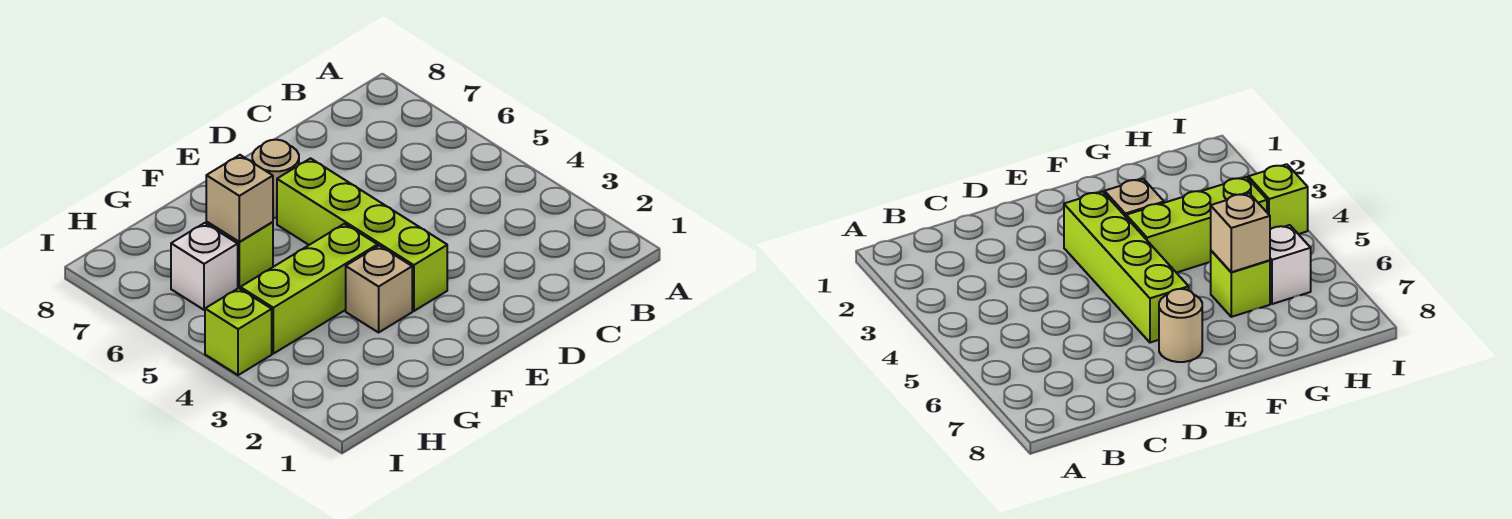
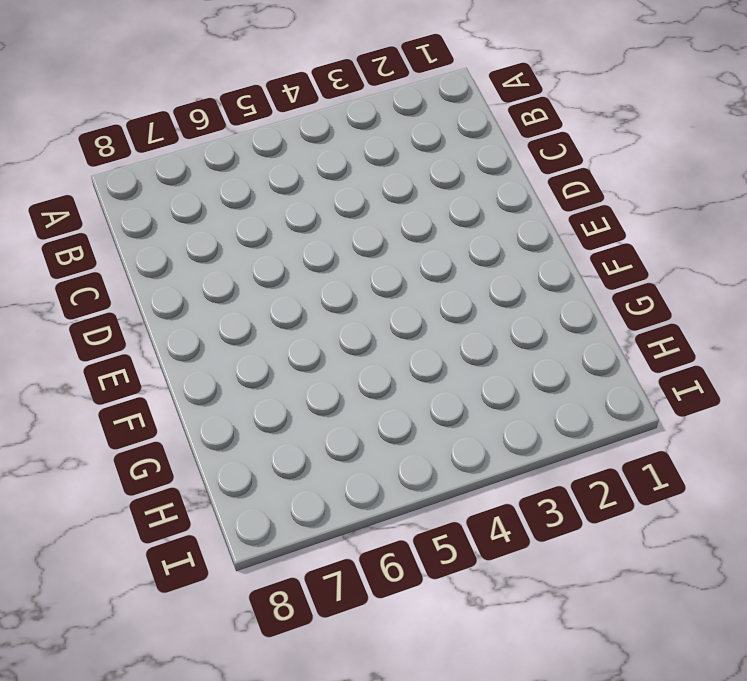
none -> lime 1x4 brick [277,158,447,311]
none -> tan 1x1 round brick [252,140,299,218]

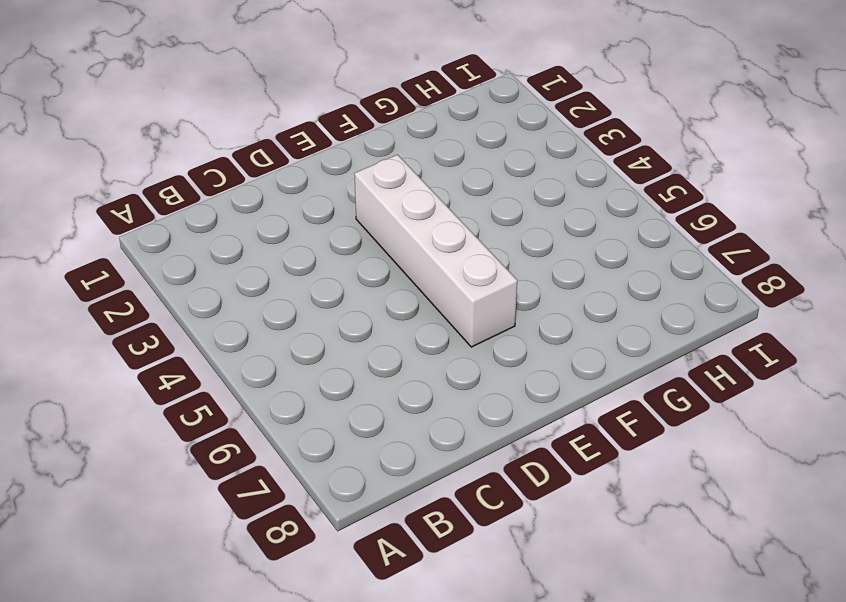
white 1x4 brick [354,155,517,347] -> lime 1x4 brick [277,158,447,311]
none -> tan 1x1 round brick [252,140,299,218]
none -> tan 1x1 brick [346,246,412,332]

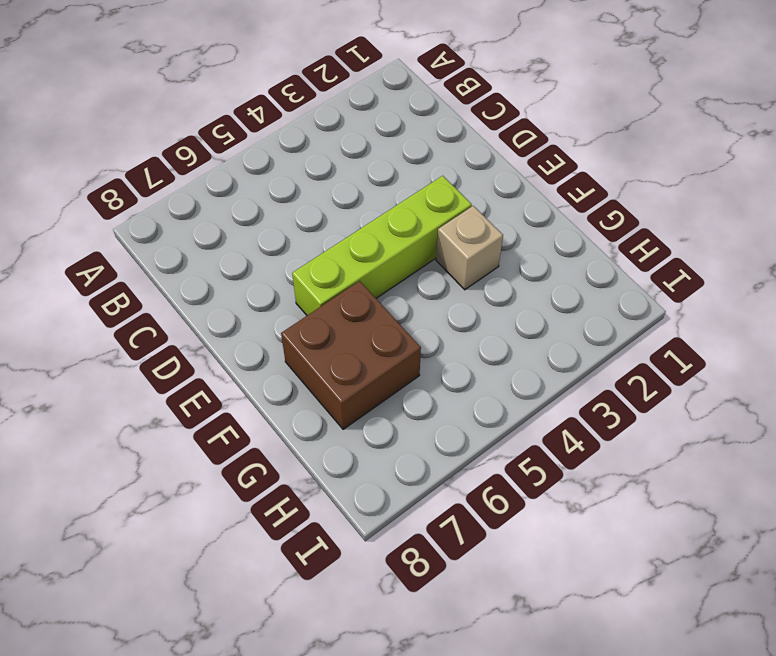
brown 2x2 brick [281,281,421,429] -> lime 1x1 brick [206,222,273,288]
none -> tan 1x1 round brick [252,140,299,218]
none -> lime 1x3 brick [240,224,378,354]

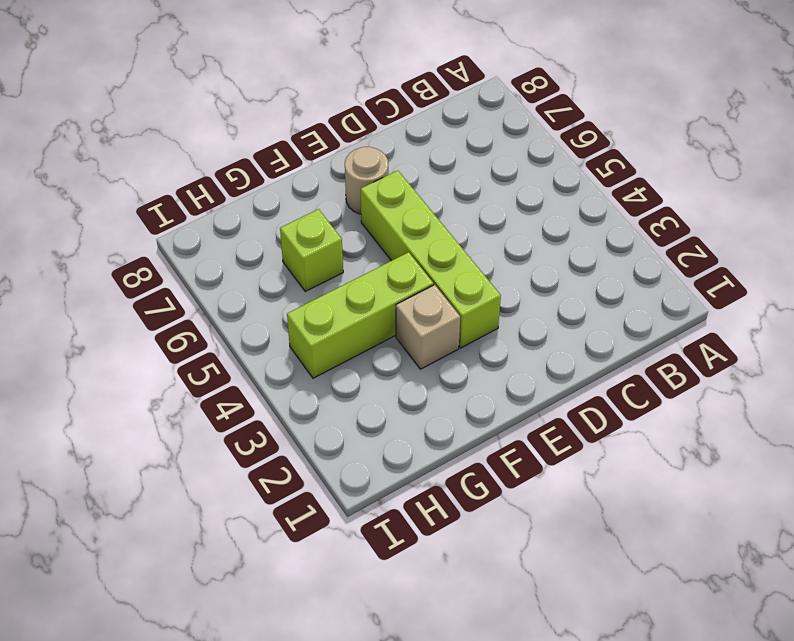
none -> white 1x1 brick [171,223,238,310]
none -> lime 1x1 brick [205,288,272,375]

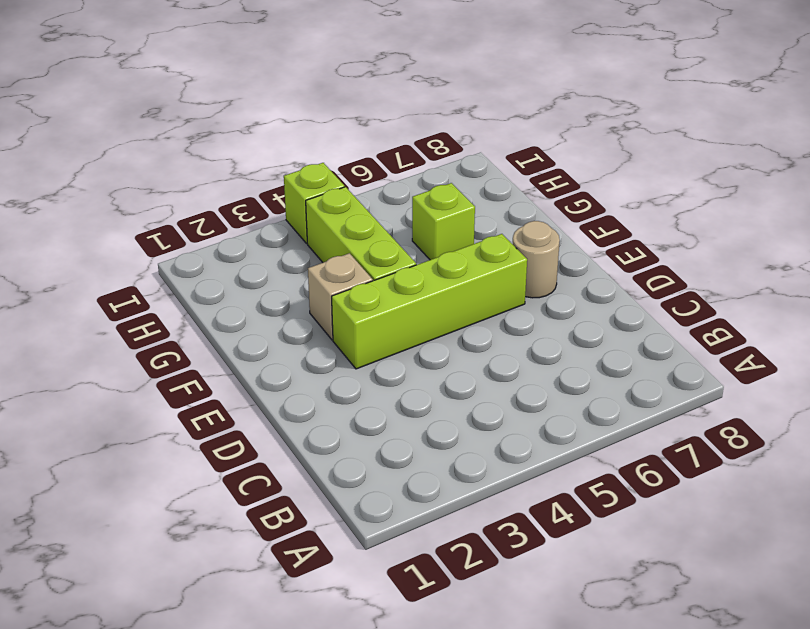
none -> white 1x1 brick [171,223,238,310]
none -> tan 1x1 brick [206,155,273,242]

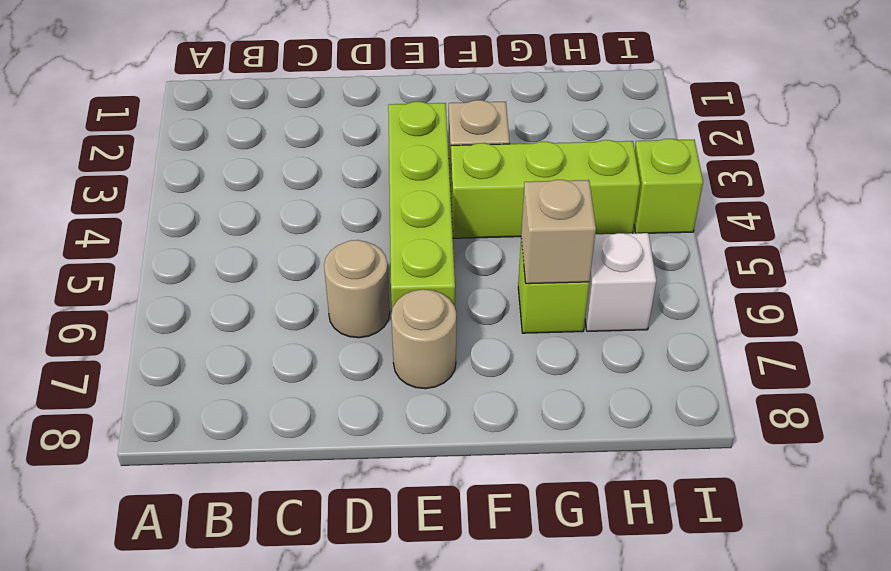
tan 1x1 round brick [324,240,390,338] -> none

